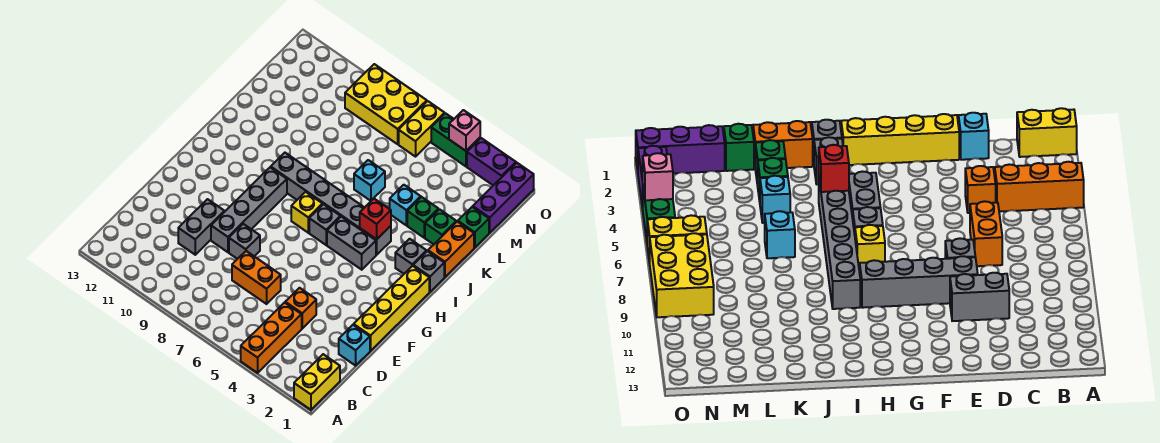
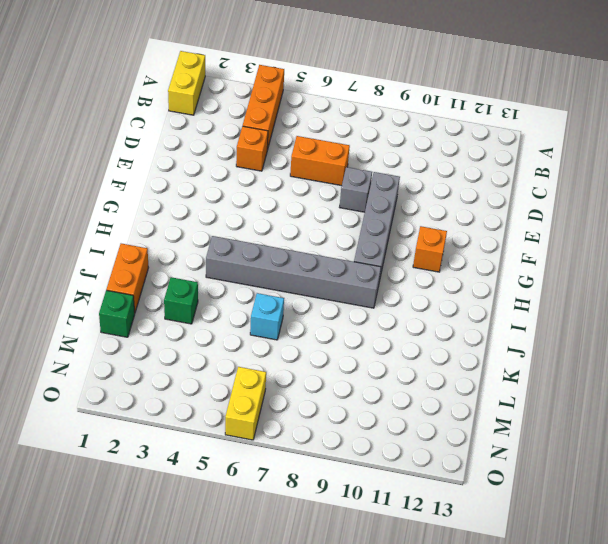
orange 1x1 brick [413,226,447,272] -> none
none -> cyan 1x1 brick [339,325,370,366]
none -> grey 1x2 brick [178,199,224,255]
none -> yellow 1x4 brick [354,266,429,351]

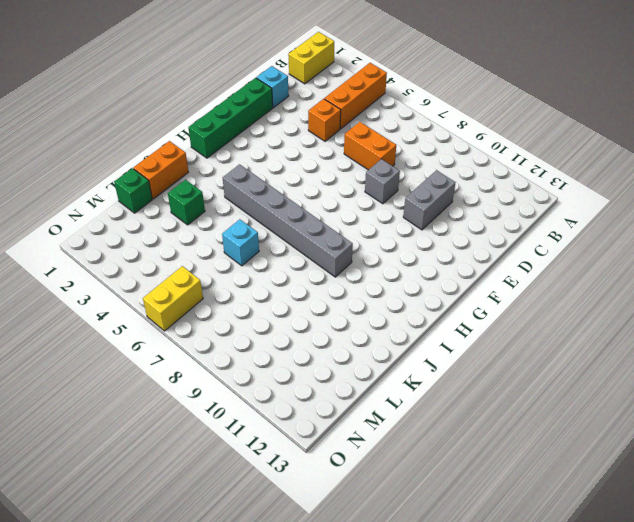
green 1x4 brick [188,78,273,158] -> yellow 1x4 brick [354,266,429,351]
none -> grey 1x4 brick [211,167,287,252]
none -> grey 1x2 brick [327,217,376,270]
none -> grey 1x1 brick [309,204,340,245]

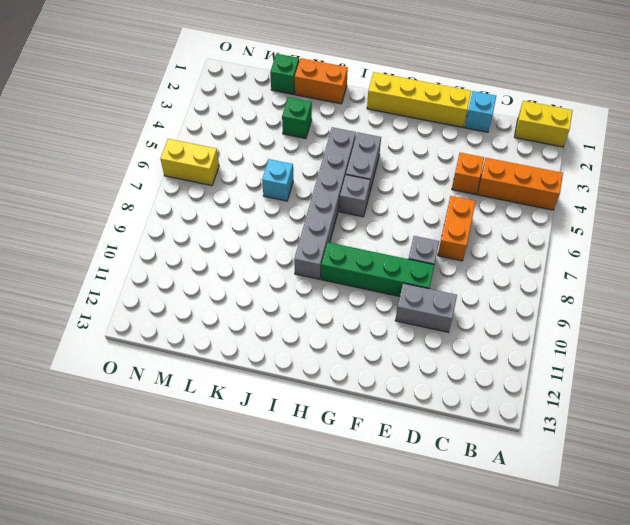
green 1x4 brick [321,242,434,297] -> grey 1x4 brick [211,167,287,252]
none -> yellow 1x1 brick [291,192,323,233]
none -> grey 1x1 brick [413,251,444,292]
none -> grey 1x1 brick [395,239,427,274]

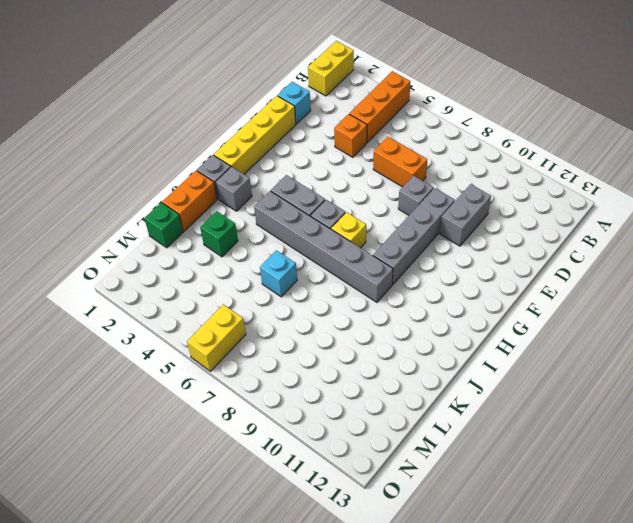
none -> green 1x1 brick [425,209,456,244]
none -> cyan 1x1 brick [390,185,421,225]
none -> purple 1x3 brick [473,163,534,233]

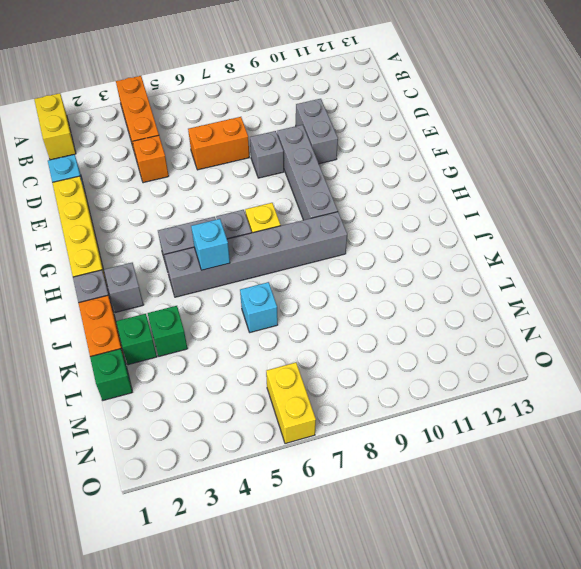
cyan 1x1 brick [191,219,230,270] -> cyan 1x1 brick moved to [390,185,421,225]
none -> purple 1x3 brick [473,163,534,233]
none -> yellow 2x3 brick [345,64,427,144]
none -> purple 1x2 brick [467,138,516,185]

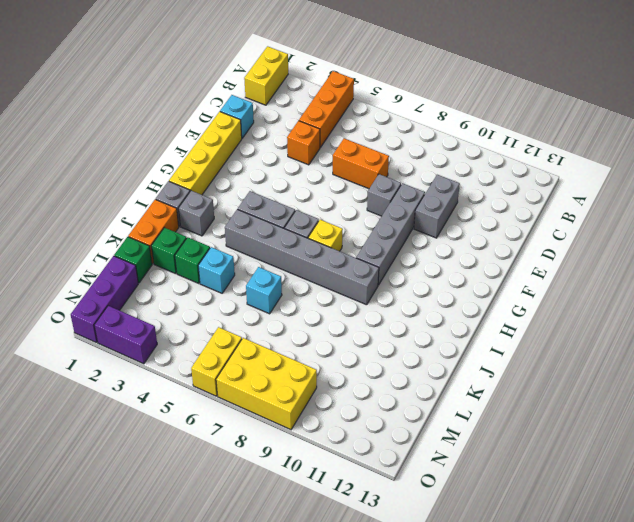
none -> green 1x2 brick [431,113,480,166]
none -> red 1x1 brick [360,199,391,239]
none -> pink 1x1 brick [449,110,480,151]

